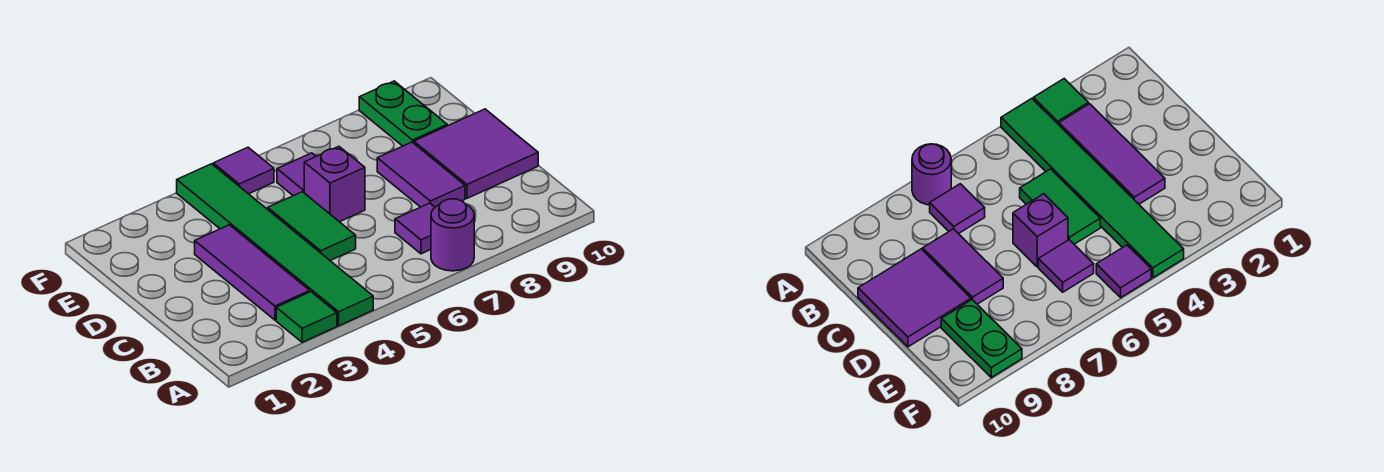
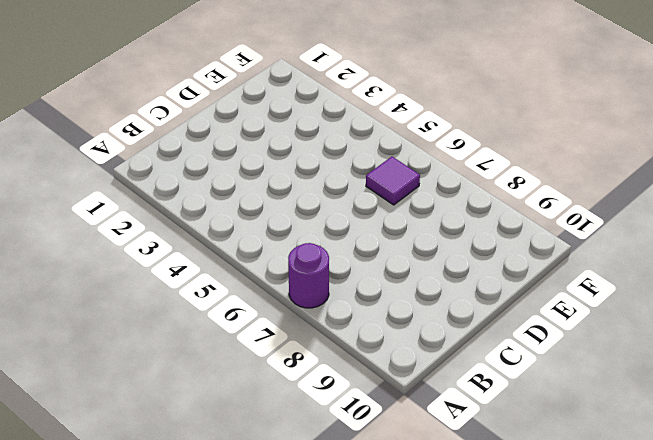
none -> green 1x1 tile [276,292,337,342]
none -> green 1x6 tile [177,164,373,326]
none -> purple 1x3 tile [195,225,310,320]

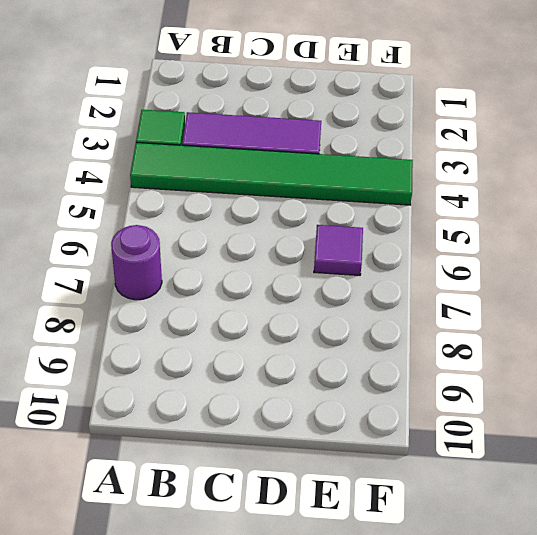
none -> purple 1x1 tile [395,203,435,254]
none -> green 1x2 tile [268,192,356,260]
none -> purple 1x2 tile [377,142,465,207]

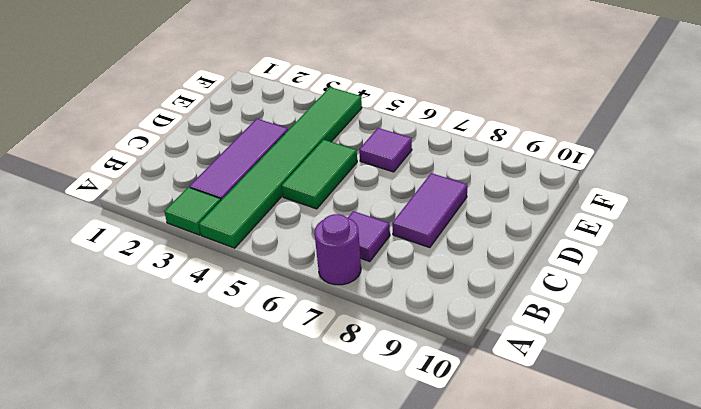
none -> purple 2x2 tile [414,109,538,198]
none -> purple 1x1 brick [304,146,365,222]
none -> green 1x2 plate [359,81,447,146]

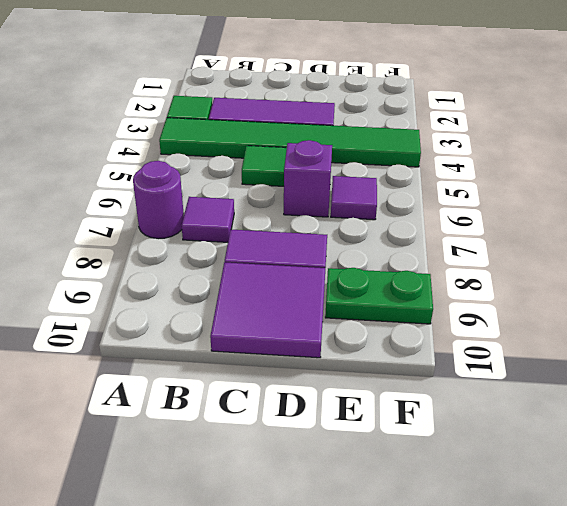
none -> purple 1x1 tile [213,147,274,194]

